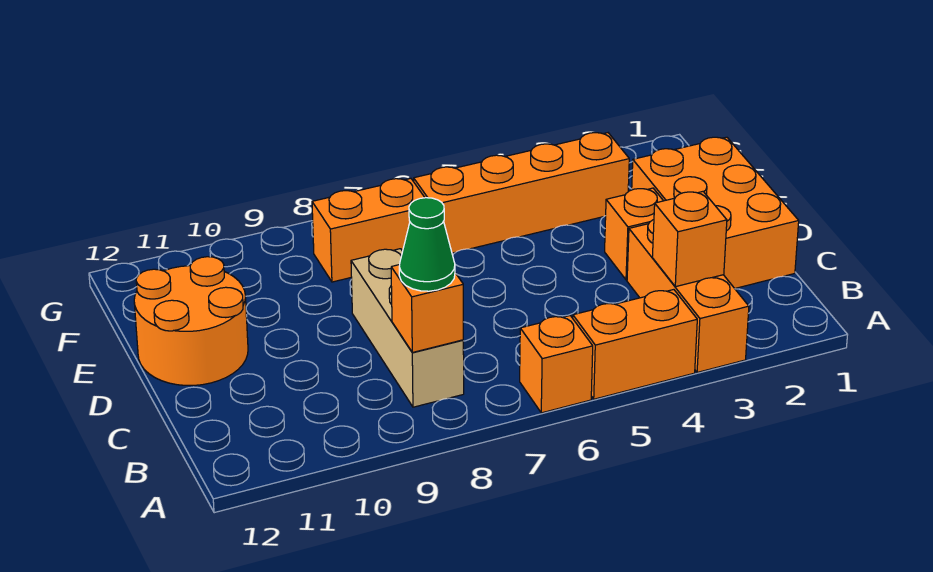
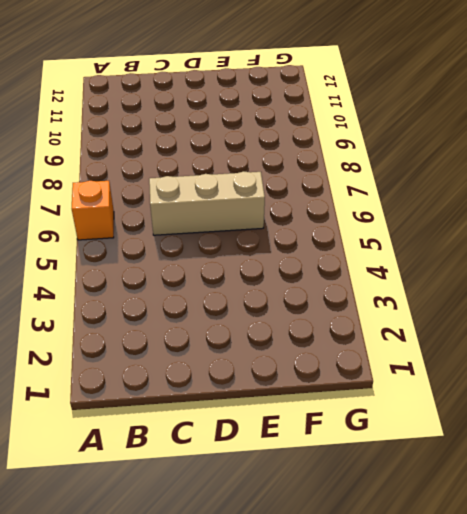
tan 1x3 brick [149,171,265,235] -> tan 1x3 brick moved to [351,249,464,407]
none -> orange 1x3 brick [627,220,749,372]
none -> orange 1x2 brick [573,290,697,399]
none -> orange 2x3 brick [632,137,799,288]

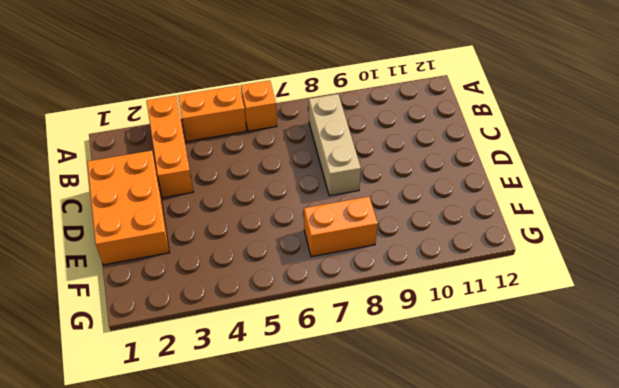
none -> orange 1x1 brick [605,188,663,280]
none -> orange 2x2 round brick [134,257,248,385]
none -> orange 1x4 brick [414,133,629,253]

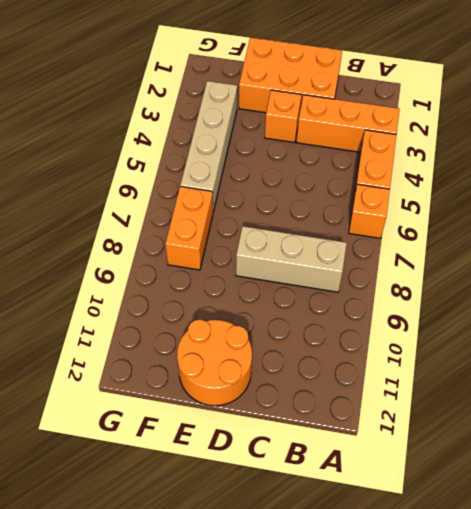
tan 1x4 brick [180,81,237,212] -> orange 1x4 brick [414,133,629,253]
none -> orange 1x1 brick [652,192,727,287]
none -> orange 1x1 brick [391,265,463,352]
none -> green 1x1 cone [399,198,455,291]

